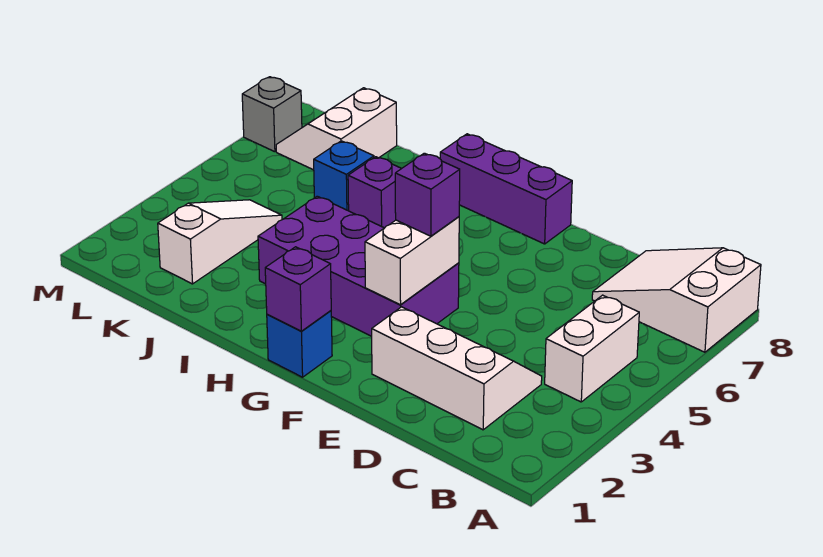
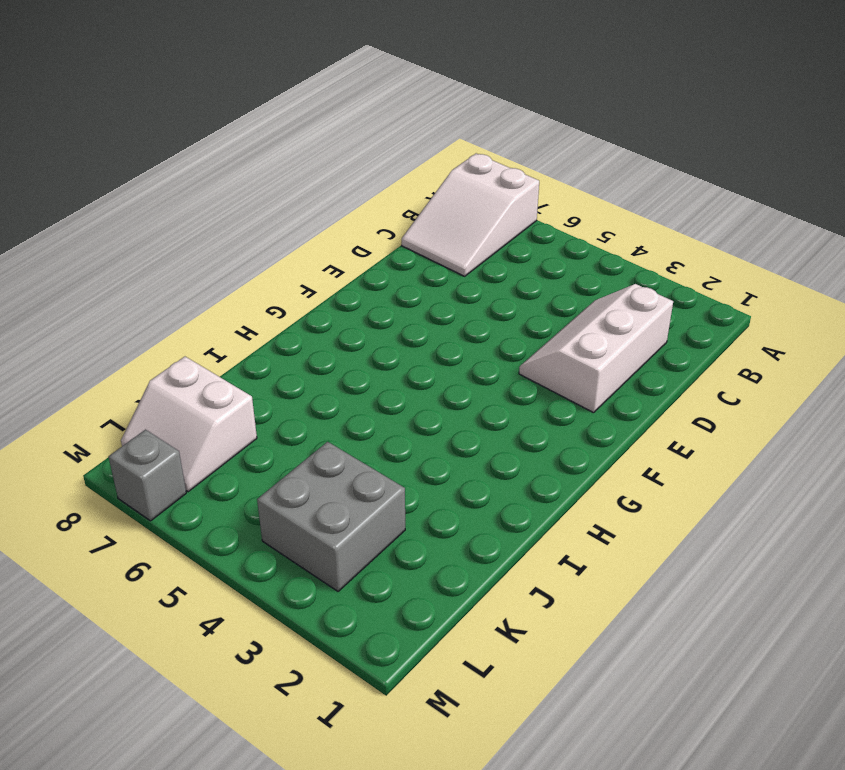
grey 2x2 brick [257,442,405,591] -> white 1x3 slope [158,200,282,284]
none -> white 1x2 brick [545,295,639,402]
none -> purple 2x4 brick [258,196,459,336]
none -> purple 1x3 brick [440,134,572,244]

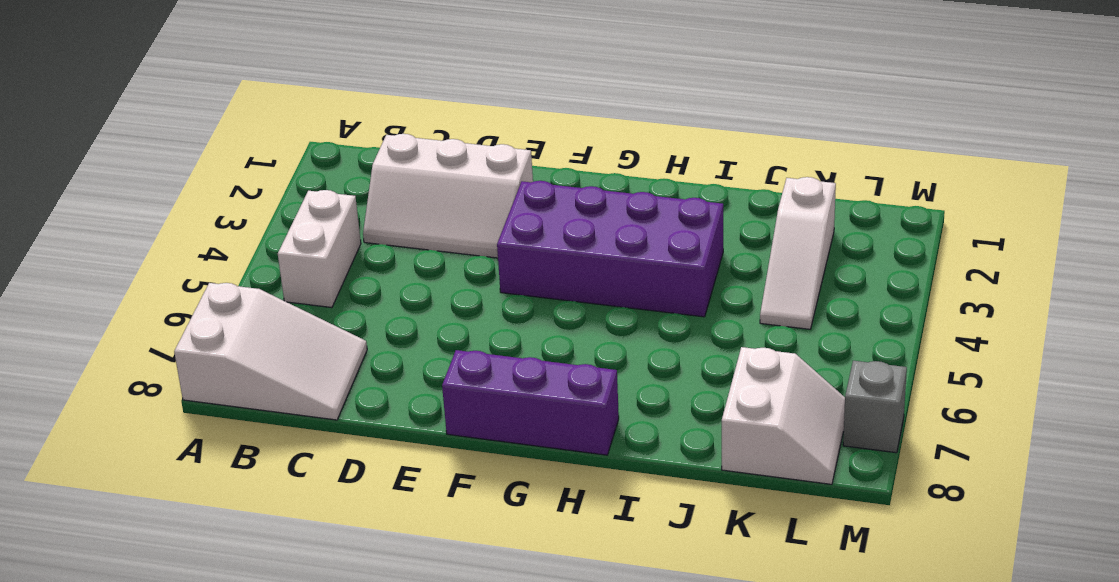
none -> blue 1x1 brick [267,311,332,377]
none -> purple 1x1 brick [348,157,402,228]
none -> blue 1x1 brick [314,141,374,211]

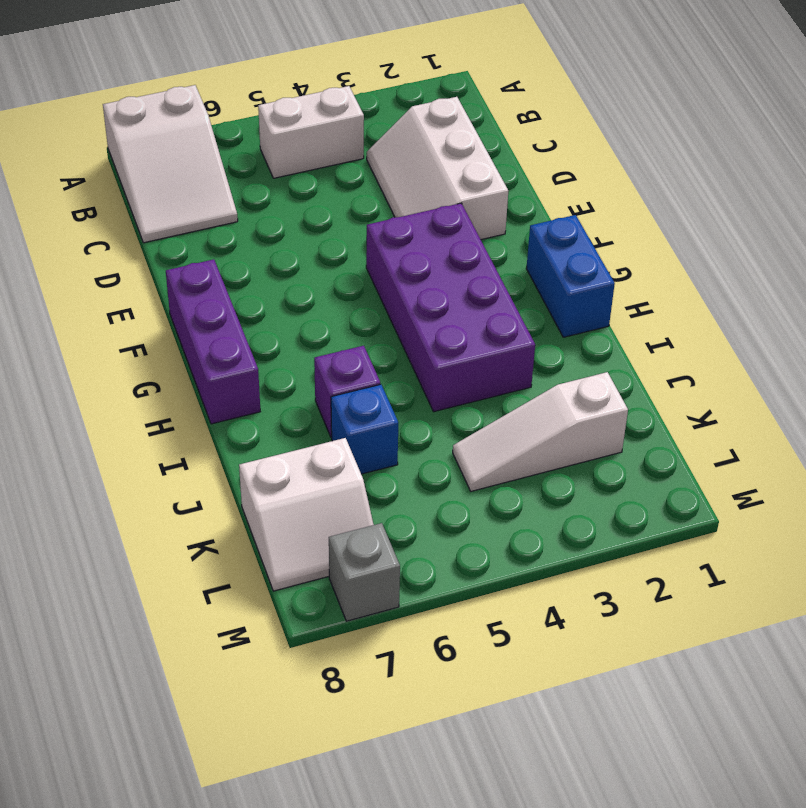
blue 1x2 brick [526,215,615,337] -> blue 1x1 brick [267,311,332,377]
none -> white 1x2 brick [365,217,459,305]
none -> purple 1x1 brick [265,247,331,331]
none -> purple 1x1 brick [395,153,460,236]

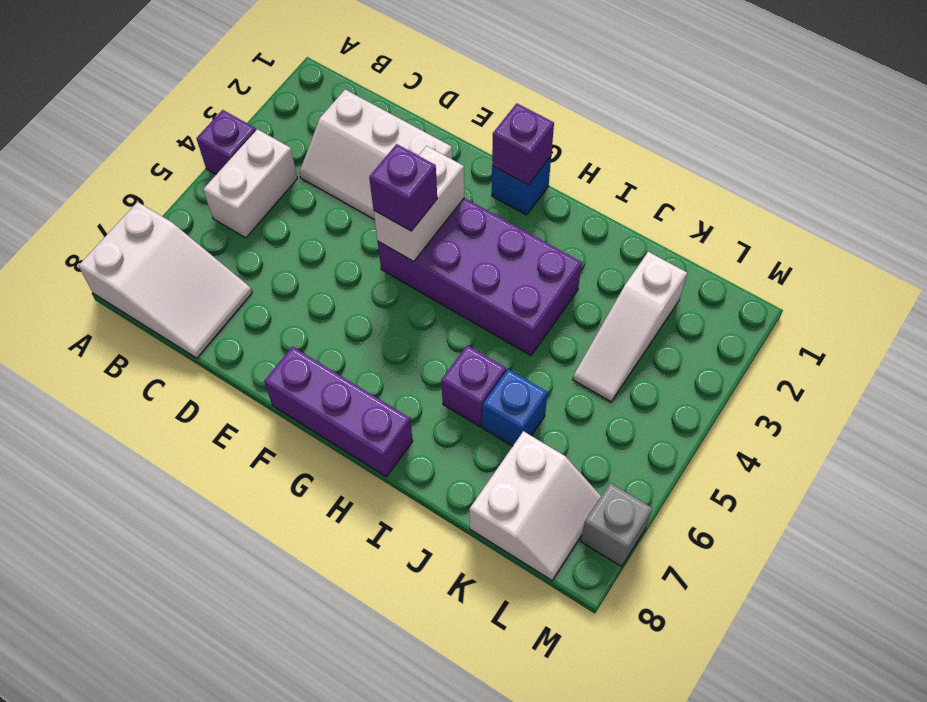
purple 1x1 brick [197,110,256,174] -> none

